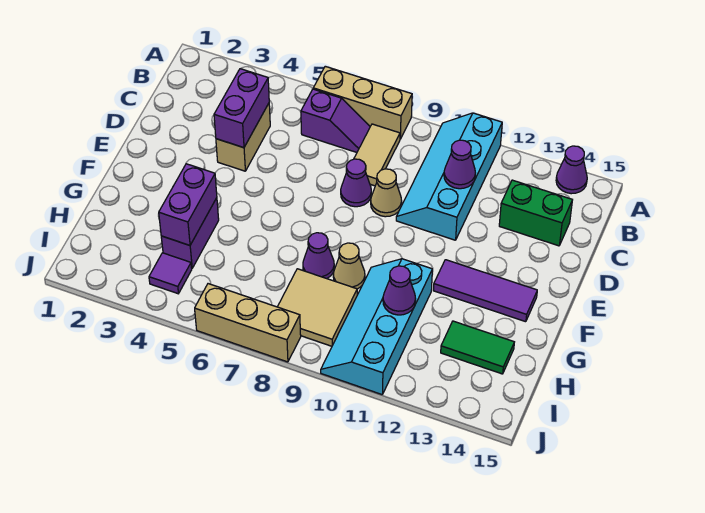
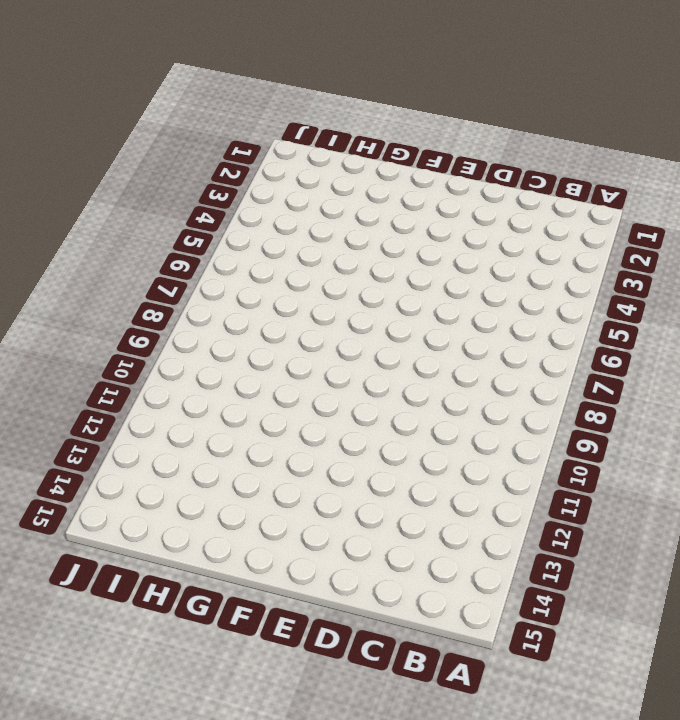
none -> tan 1x3 brick [313,66,412,139]
none -> cyan 2x4 slope [396,113,502,240]
none -> purple 1x1 cone [556,146,587,194]

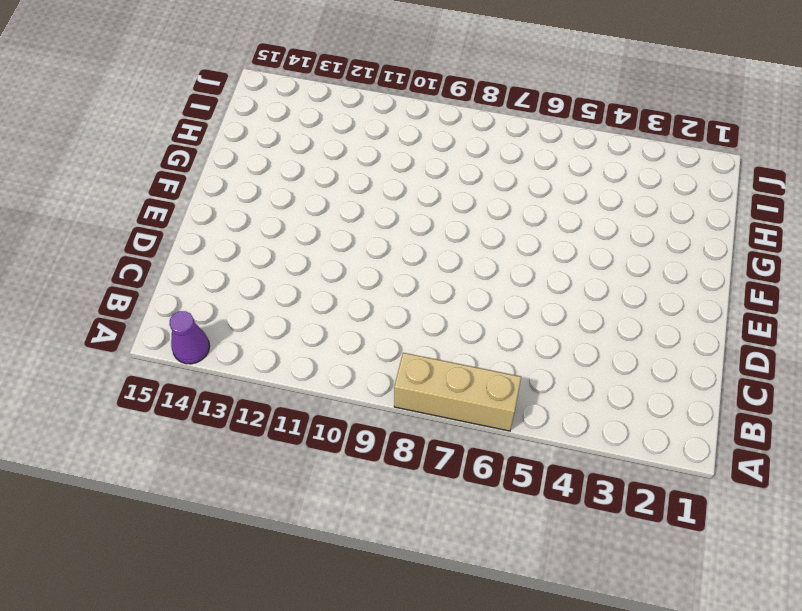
none -> cyan 2x4 slope [396,113,502,240]
none -> purple 1x2 slope [301,89,370,152]
none -> tan 1x2 tile [354,124,400,186]

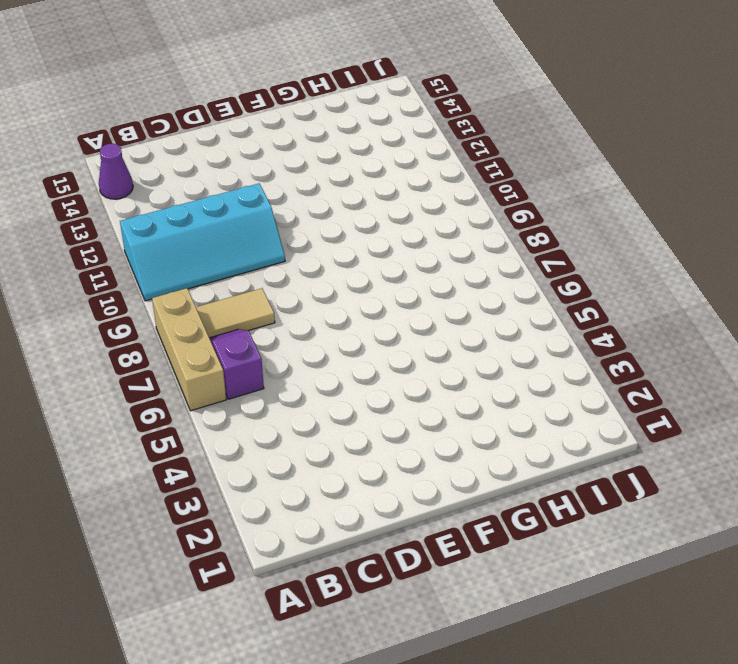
none -> tan 1x2 brick [216,103,270,171]
none -> green 1x2 brick [499,180,572,246]
none -> purple 1x1 cone [341,159,371,207]

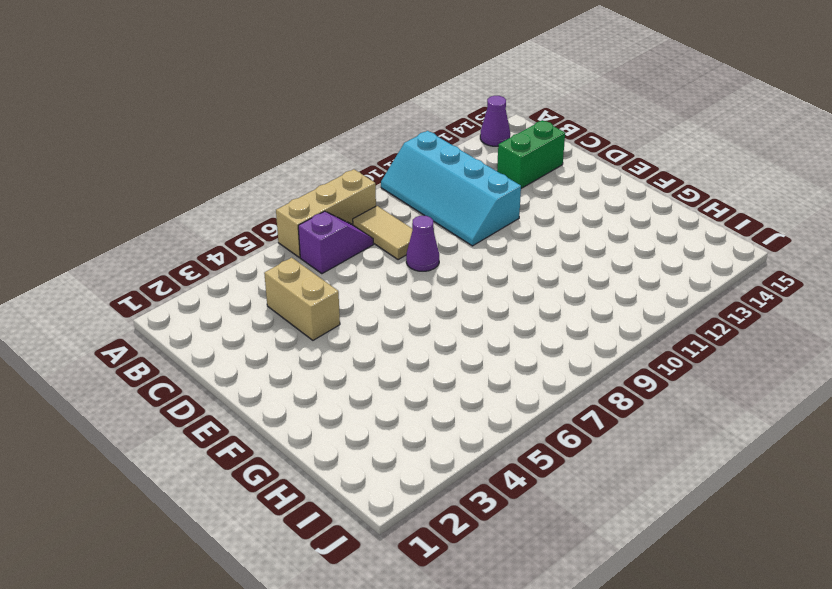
none -> tan 1x1 cone [371,169,402,217]
none -> purple 1x3 tile [433,260,537,322]
none -> purple 1x2 brick [161,198,219,268]

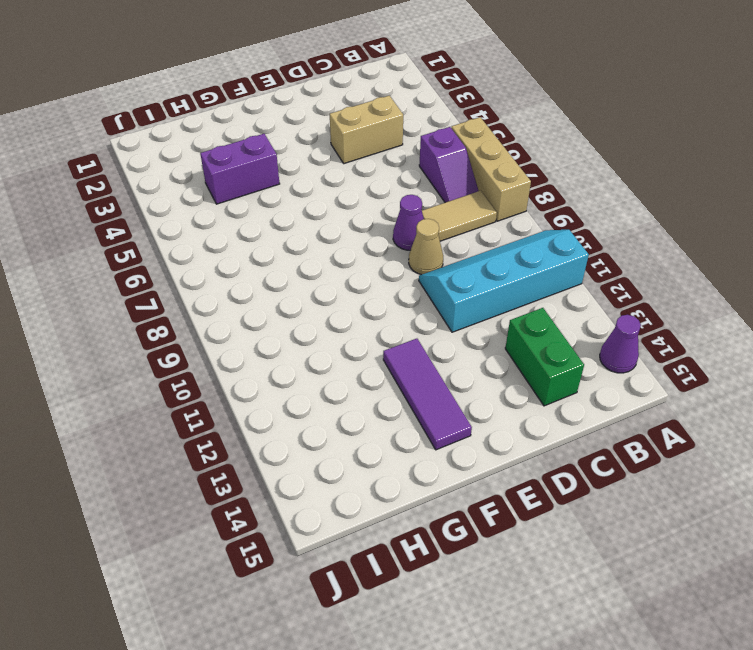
none -> purple 1x1 cone [303,233,334,279]
none -> tan 1x1 cone [333,243,365,289]
none -> cyan 2x4 slope [321,259,432,394]

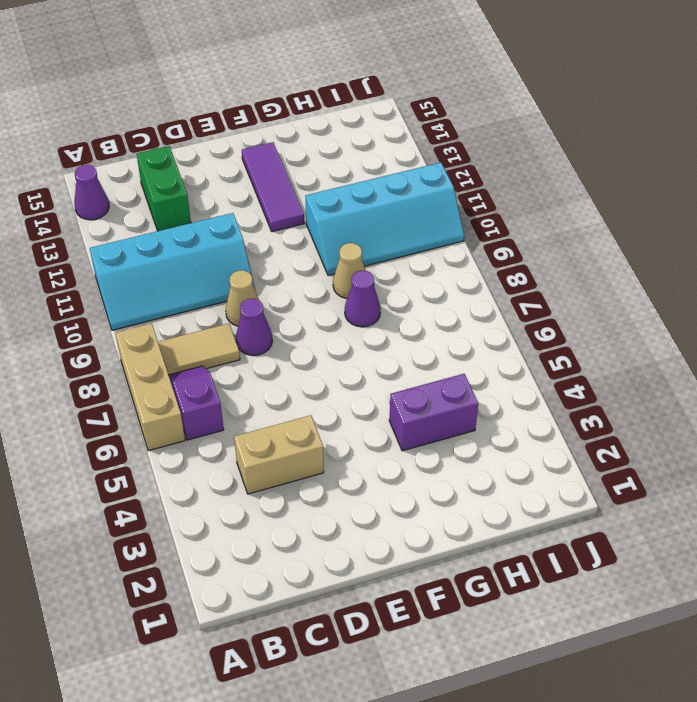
none -> tan 2x2 tile [278,269,357,346]
none -> green 1x2 tile [441,321,514,374]
none -> purple 1x1 tile [149,253,192,294]

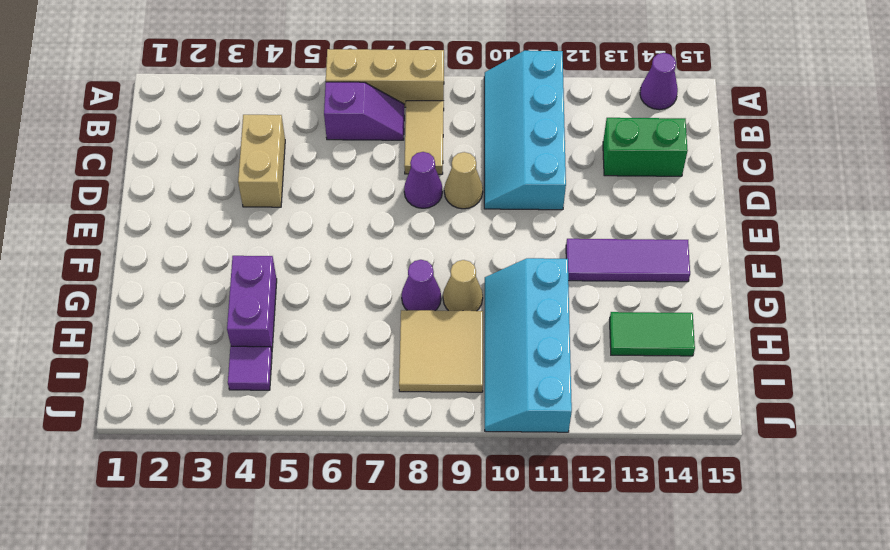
none -> tan 1x3 brick [195,284,301,362]
none -> purple 1x2 brick [214,69,269,148]
none -> purple 1x1 cone [444,140,475,189]

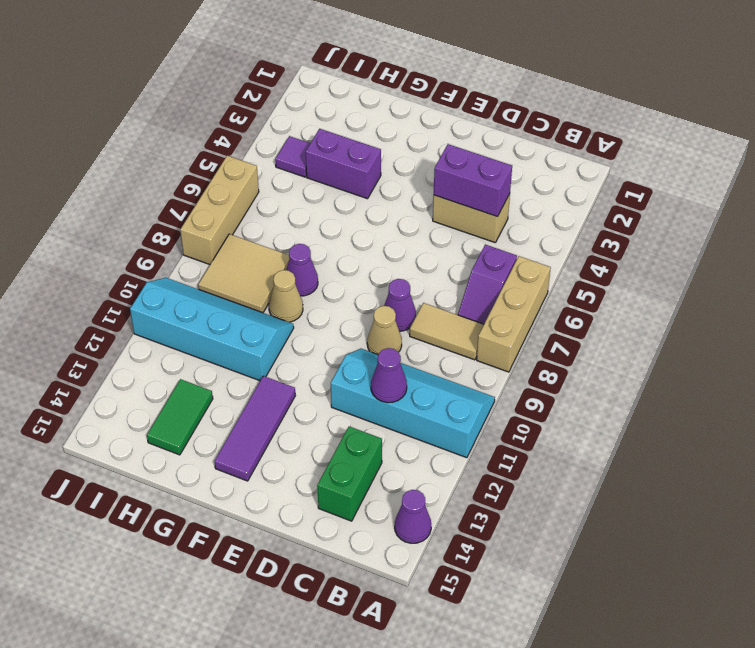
none -> purple 1x2 brick [159,164,217,245]
none -> purple 1x1 cone [383,266,416,315]

